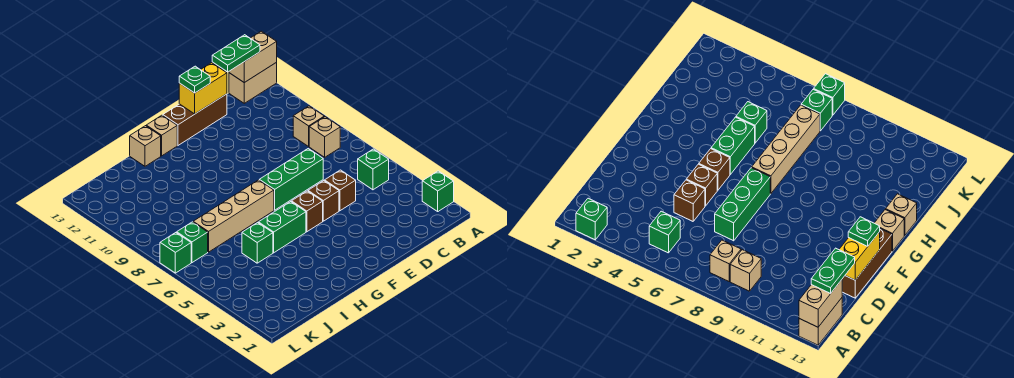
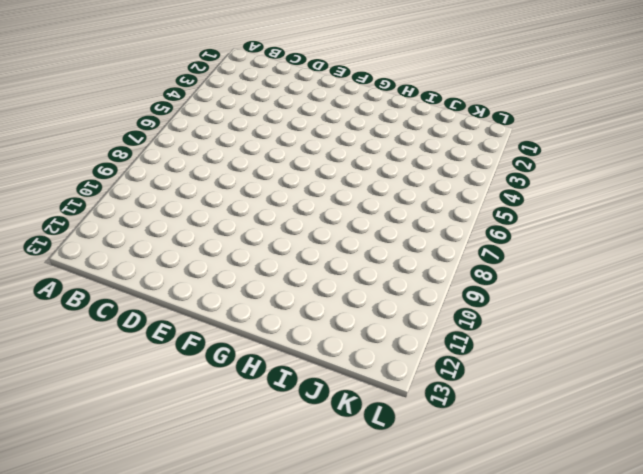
none -> green 1x1 brick [422,171,454,211]
none -> tan 1x2 brick [229,62,277,103]
none -> green 1x1 brick [358,149,389,190]

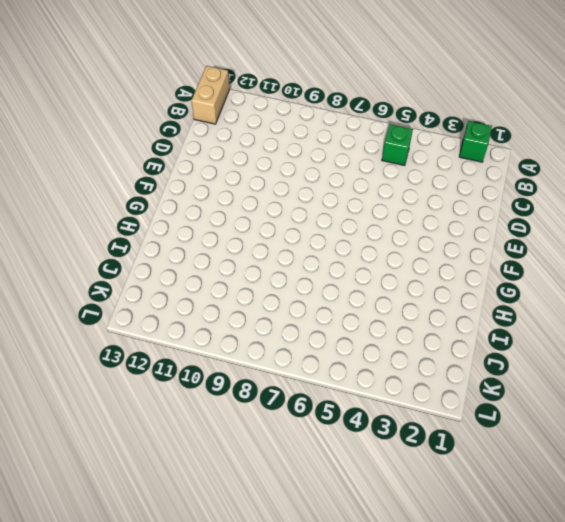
none -> tan 1x1 brick [309,117,340,157]
none -> tan 1x1 brick [293,106,324,146]
none -> brown 1x1 brick [325,170,356,211]

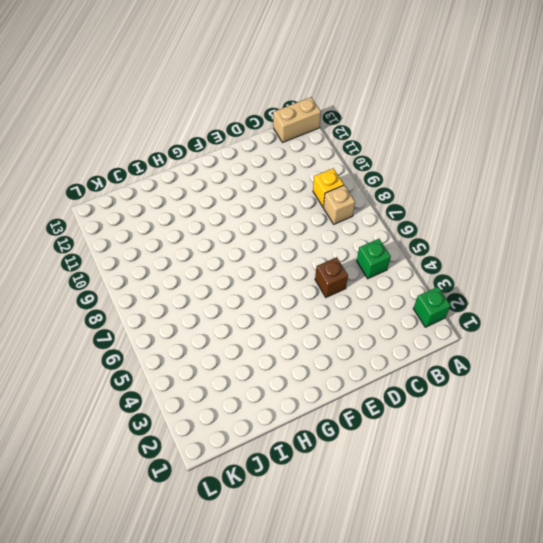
yellow 1x1 brick [313,168,344,207] -> tan 1x1 brick [293,106,324,146]
none -> green 1x3 brick [260,149,323,210]
none -> brown 1x3 brick [163,94,227,145]
none -> brown 1x1 brick [308,181,339,221]

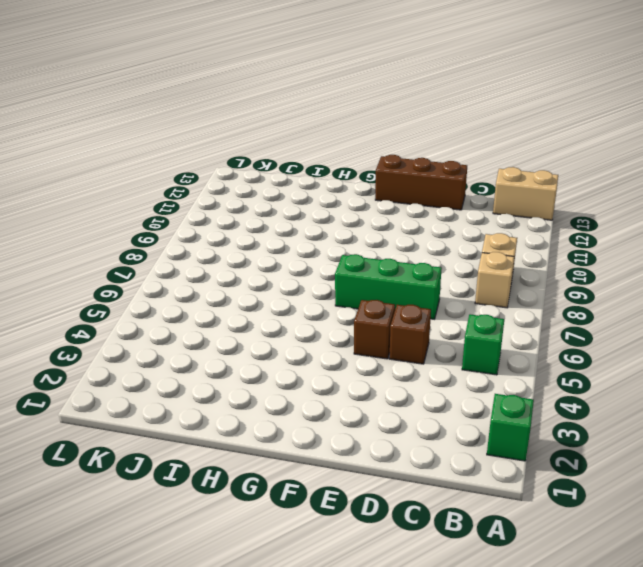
none -> brown 1x1 brick [292,191,323,232]
none -> green 1x2 brick [258,202,306,253]
none -> tan 1x4 brick [193,180,274,252]

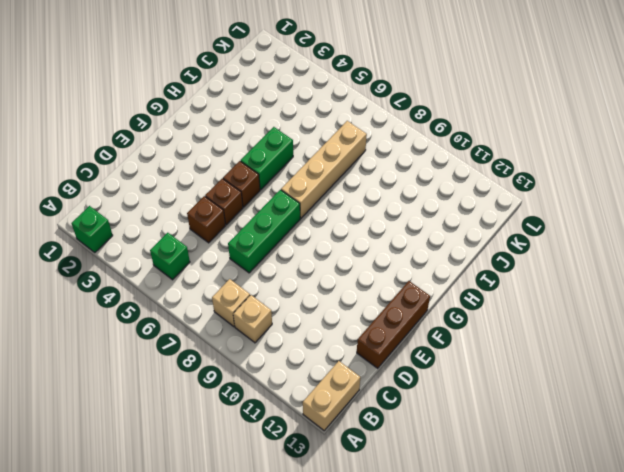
none -> tan 1x1 brick [146,115,177,156]
none -> tan 1x1 brick [130,126,161,166]
none -> green 1x1 brick [242,223,273,263]

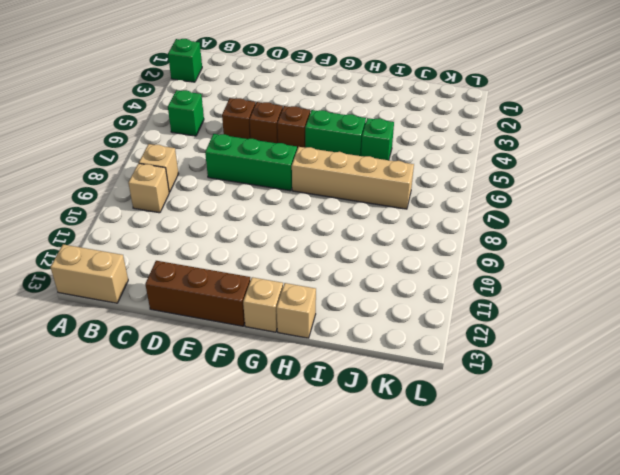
none -> green 1x1 brick [177,222,208,263]
none -> green 1x1 brick [160,233,191,273]
none -> tan 1x2 brick [229,31,277,83]

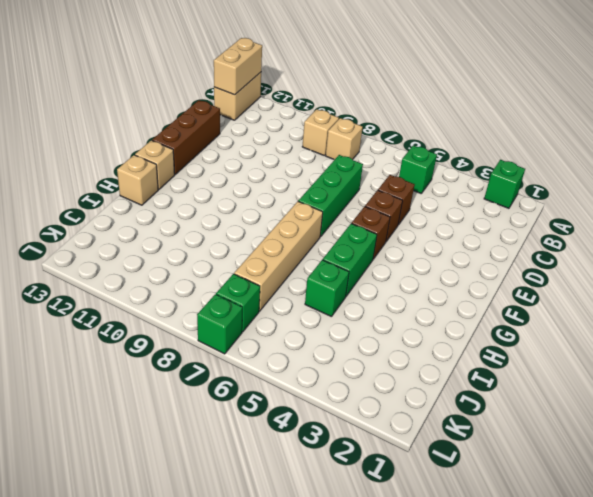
none -> yellow 1x2 brick [179,63,227,114]
none -> green 1x2 plate [212,35,260,72]
none -> green 1x1 plate [179,66,210,93]

